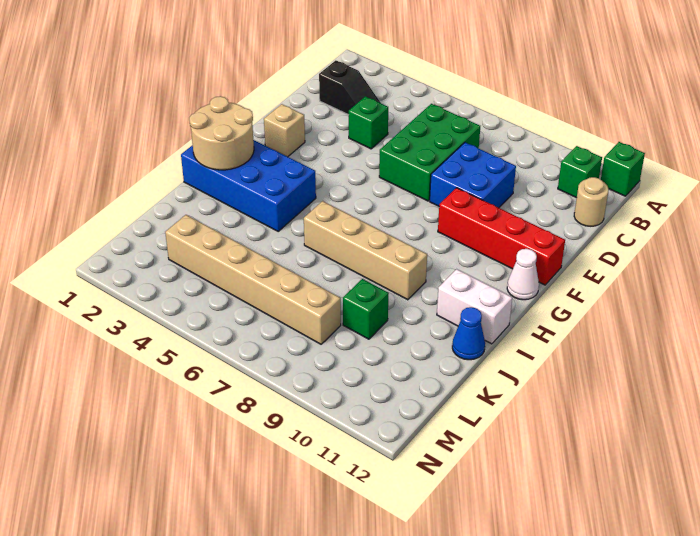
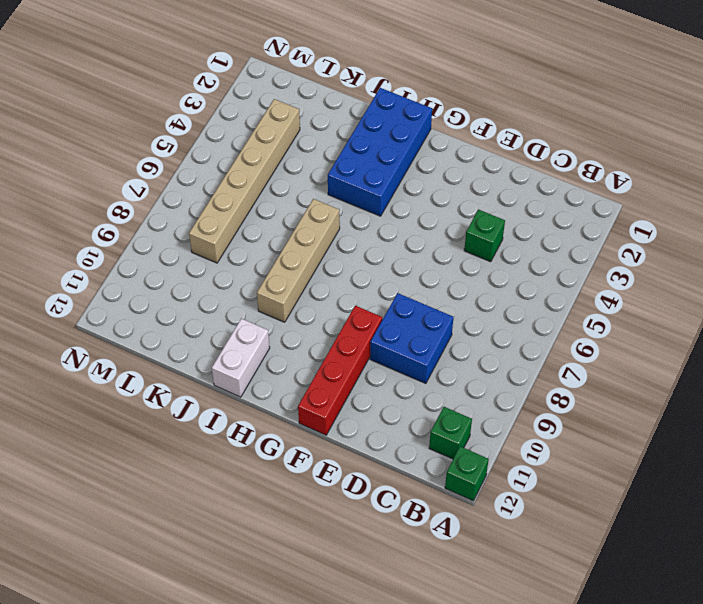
none -> black 1x2 slope [319,60,381,115]
none -> green 2x3 brick [379,104,480,201]
none -> tan 1x1 round brick [574,177,609,226]

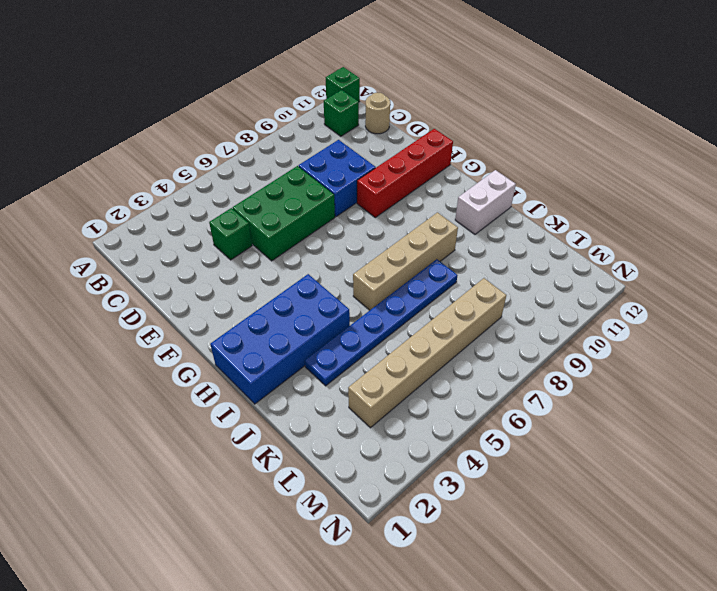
green 2x3 brick [232,166,335,261] -> green 2x3 brick turned to [379,104,480,201]
blue 1x6 plate [305,259,458,386] -> none
none -> black 1x2 slope [319,60,381,115]
none -> tan 1x1 brick [264,104,305,157]
none -> white 1x1 cone [507,249,539,300]

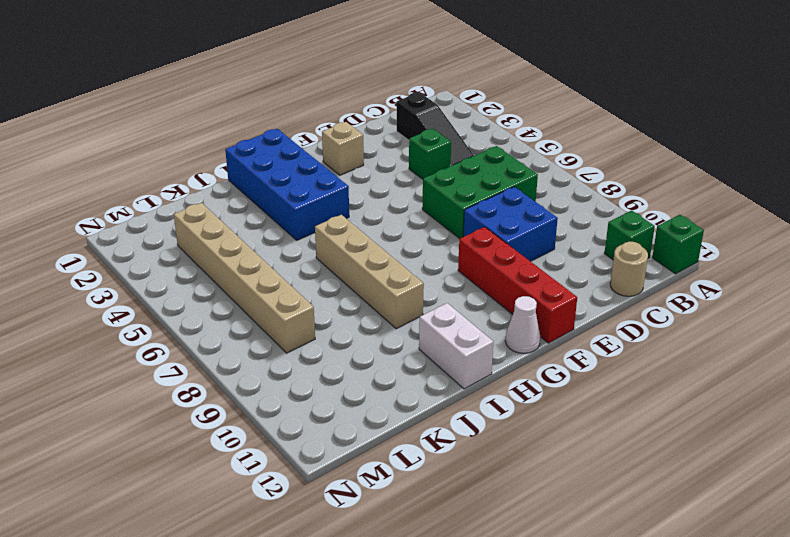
black 1x3 slope [397,92,474,166] -> black 1x2 slope [319,60,381,115]
none -> blue 1x1 cone [452,307,485,360]
none -> green 1x1 brick [343,279,389,339]
none -> tan 2x2 round brick [189,96,254,170]

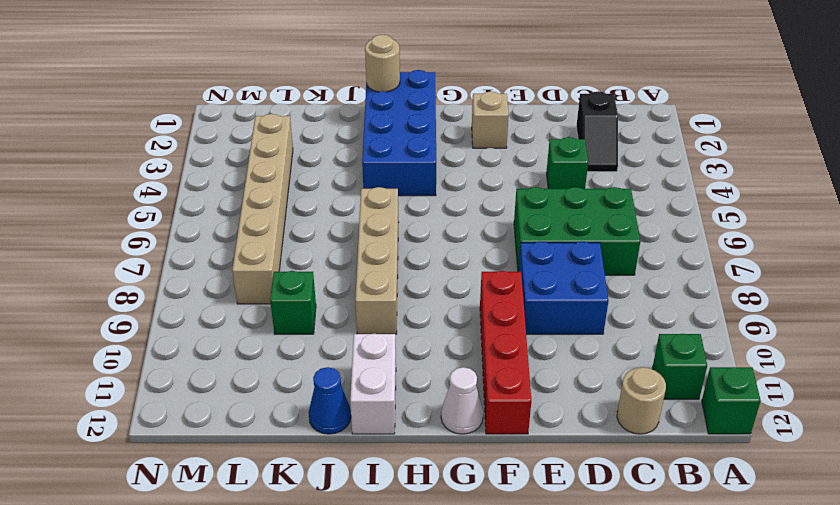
tan 1x1 round brick [365,35,400,92] -> tan 2x2 round brick [189,96,254,170]

